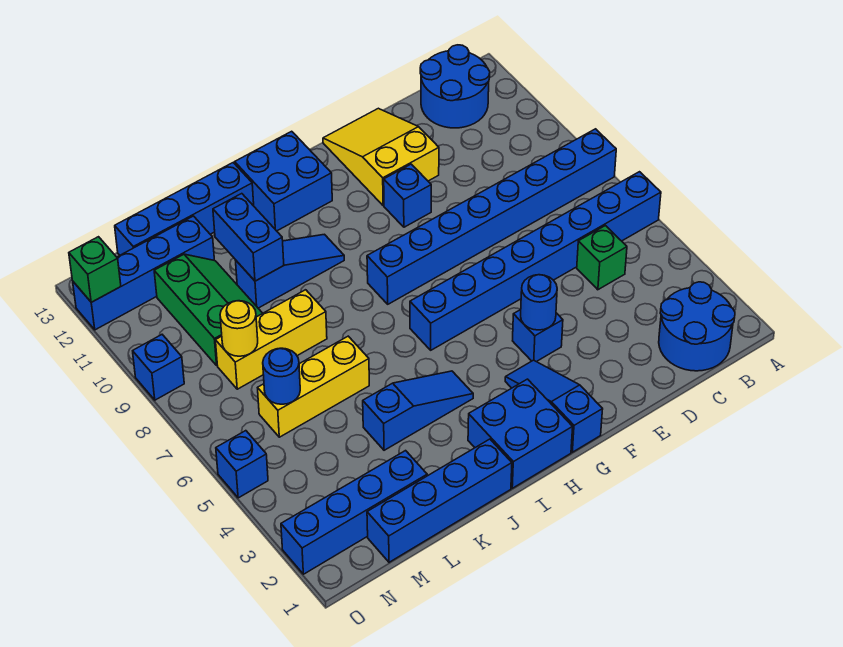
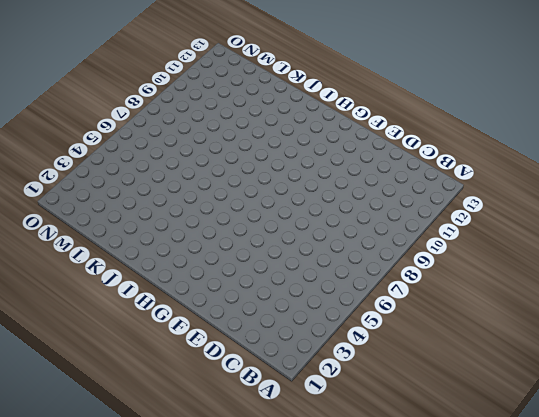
none -> blue 1x8 brick [410,172,661,350]
none -> blue 1x8 brick [367,129,616,304]
none -> blue 2x2 round brick [659,282,735,371]

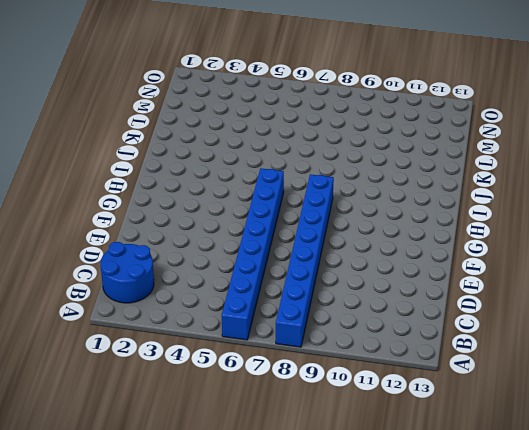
none -> blue 2x2 round brick [420,45,490,128]
none -> green 1x1 brick [577,226,627,290]
none -> yellow 2x3 slope [323,108,439,206]

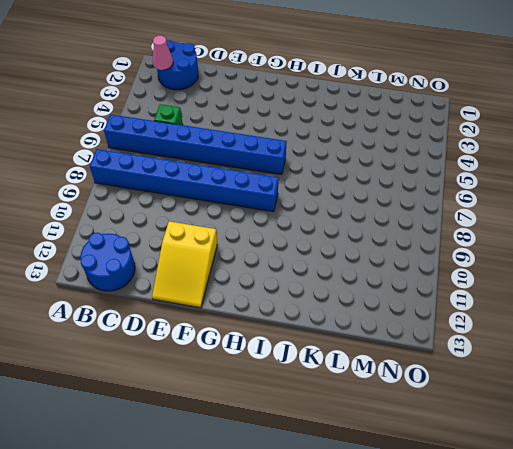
pink 1x1 cone [152,36,173,70] -> none
none -> blue 1x1 brick [513,310,563,362]
none -> blue 1x1 brick [384,164,431,227]
none -> blue 1x3 slope [505,360,603,452]

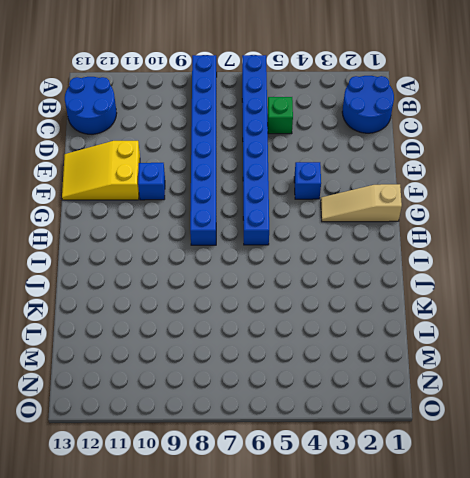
tan 1x3 slope [321,184,402,222] -> blue 1x3 slope [505,360,603,452]
none -> blue 2x2 brick [468,379,573,488]
none -> blue 2x2 brick [235,131,332,231]
none -> blue 1x3 slope [363,371,473,450]

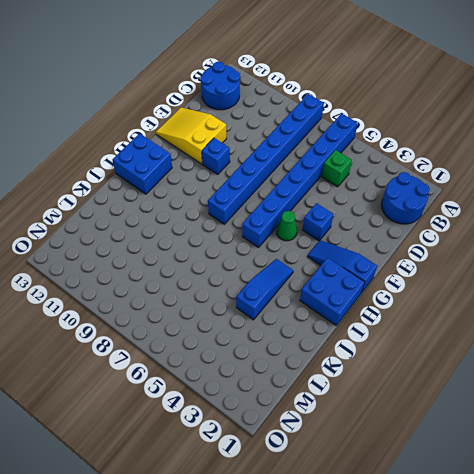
green 1x1 cone [276,211,297,241] -> none
none -> blue 1x3 slope [235,234,344,308]
none -> blue 1x4 brick [367,439,512,562]
none -> blue 1x4 brick [115,163,254,255]

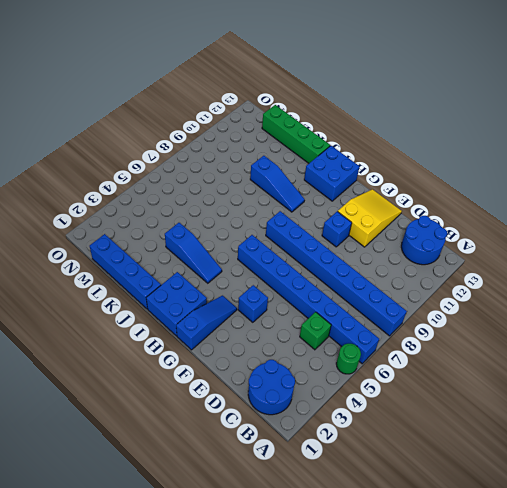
green 1x1 round brick [336,344,361,374] -> none
green 1x4 brick [262,105,330,163] -> blue 1x4 brick [115,163,254,255]
none -> yellow 1x3 brick [258,336,369,437]
none -> yellow 1x3 brick [215,290,327,389]
none -> blue 1x4 brick [281,451,427,574]

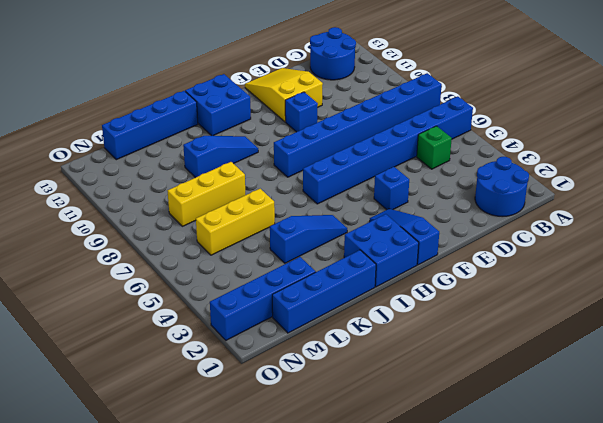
none -> green 2x3 slope [154,254,263,365]
none -> blue 1x4 brick [73,216,215,330]
none -> blue 1x1 brick [216,431,268,498]

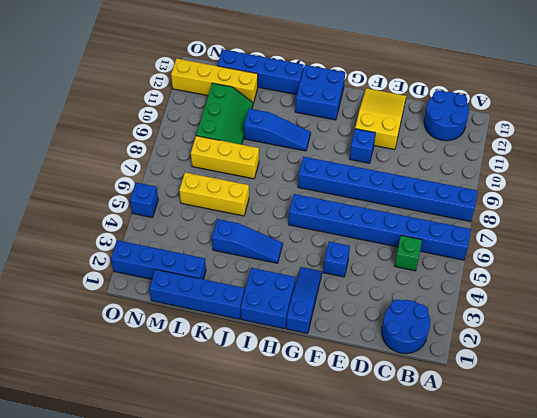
yellow 1x4 brick [171,58,258,103] -> blue 1x4 brick [73,216,215,330]
none -> blue 1x1 brick [133,335,184,400]
none -> blue 1x1 round brick [520,275,557,330]
none -> blue 1x2 brick [213,194,284,281]

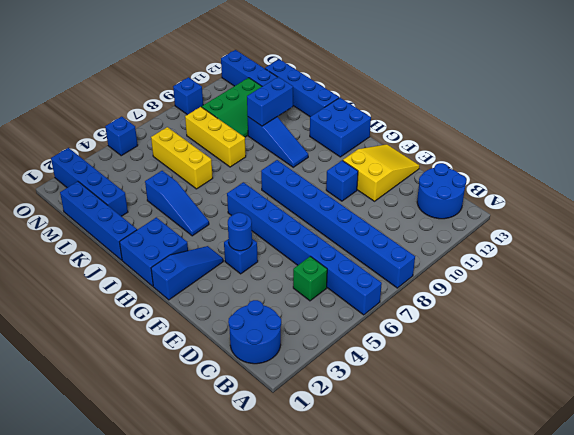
none -> blue 1x1 round brick [263,348,300,404]
none -> yellow 1x1 round brick [220,301,258,356]
none -> green 1x1 brick [69,237,121,302]

